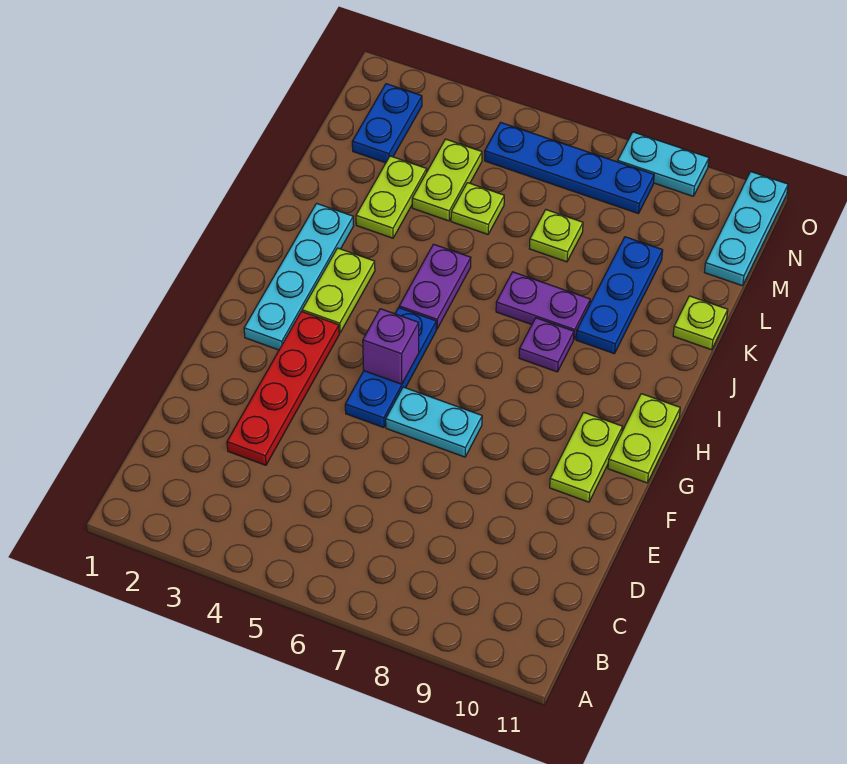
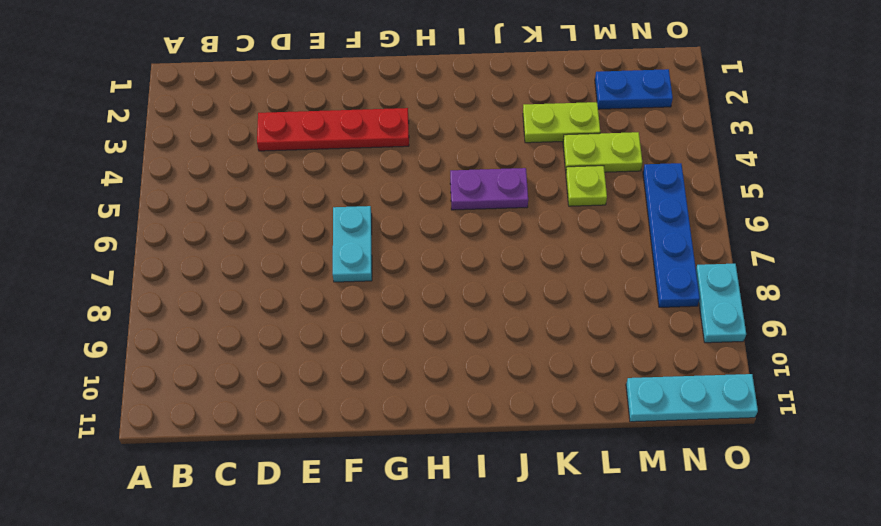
none -> blue 1x3 plate [345,308,436,428]
none -> lime 1x2 plate [550,412,623,502]
none -> cyan 1x4 plate [244,203,354,350]

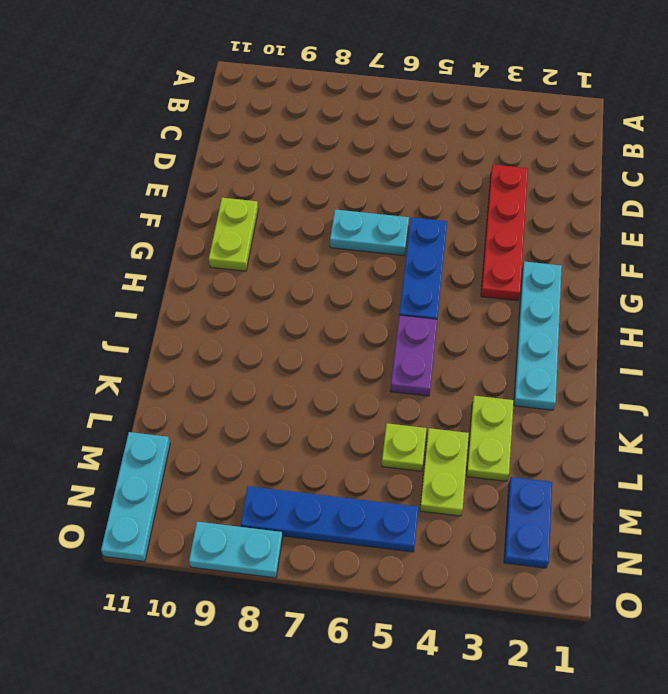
none -> lime 1x2 plate [608,394,680,483]
none -> lime 1x2 plate [302,248,375,333]
none -> purple 1x1 plate [519,318,574,372]

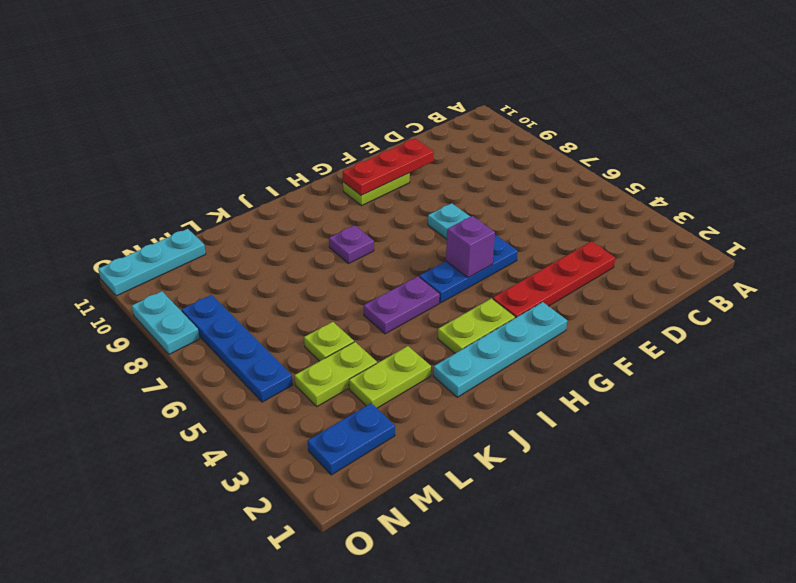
red 1x3 plate [343,139,434,196] -> none
none -> lime 1x2 plate [608,394,680,483]
none -> purple 1x2 plate [496,272,590,339]
none -> blue 1x3 plate [576,237,663,354]

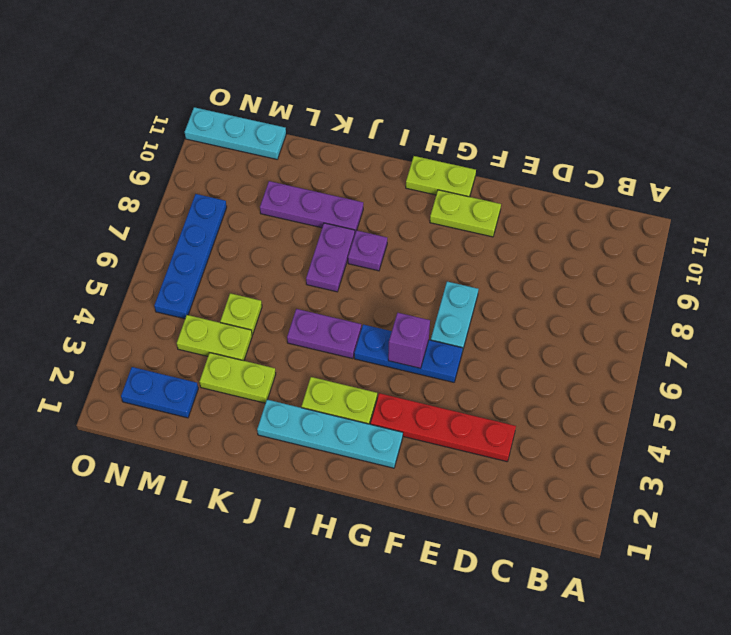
purple 1x3 plate [260,181,363,233] -> blue 1x3 plate [576,237,663,354]
none -> lime 1x1 plate [673,296,728,350]
none -> lime 1x1 plate [529,210,583,262]
none -> cyan 1x2 plate [618,132,709,196]

